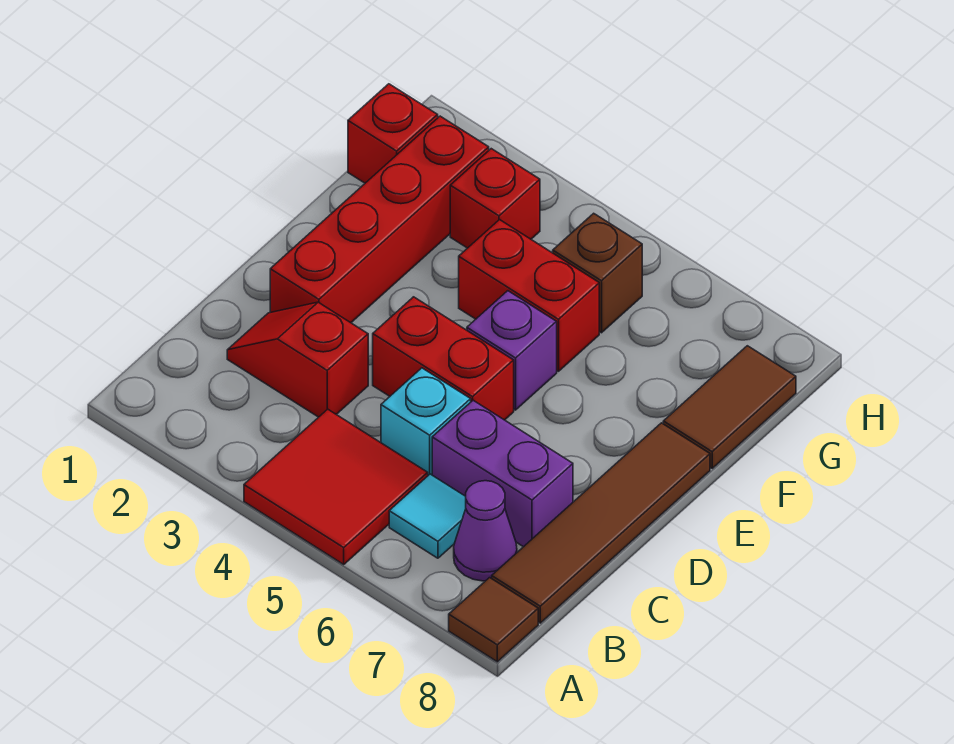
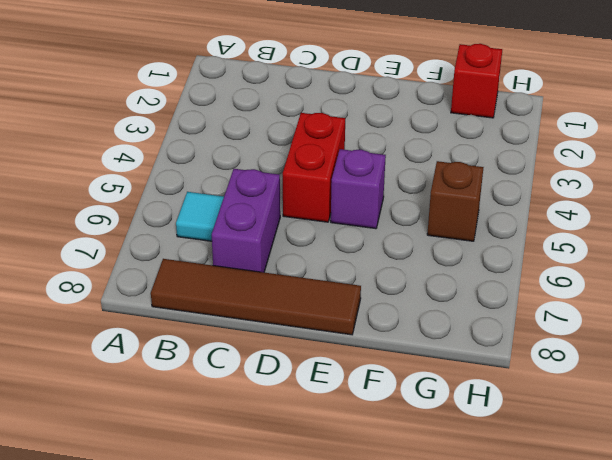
none -> red 2x2 tile [244,409,428,564]
none -> brown 1x1 tile [449,578,538,662]
none -> purple 1x1 cone [454,481,517,581]

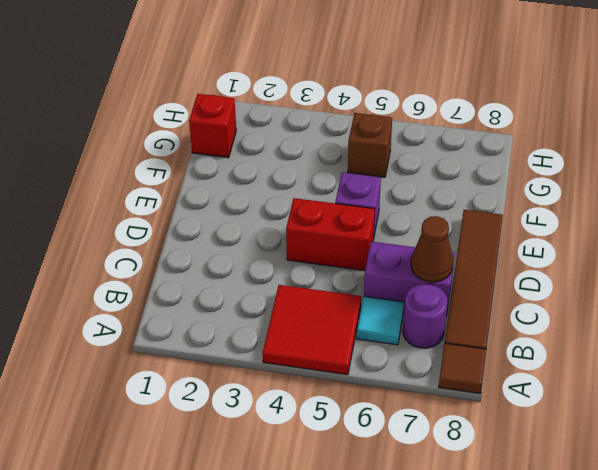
purple 1x1 round brick [403,284,447,348] -> purple 1x1 cone [454,481,517,581]
brown 1x1 cone [411,216,453,282] -> none
none -> red 1x2 slope [227,302,368,417]
none -> cyan 1x1 brick [381,368,471,475]
none -> red 1x4 brick [270,116,489,323]

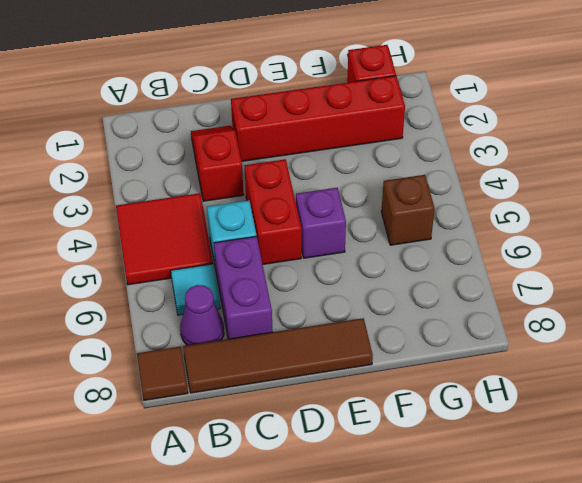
none -> red 1x2 brick [459,220,599,371]
none -> brown 1x2 tile [663,346,796,468]
none -> red 1x1 brick [450,149,540,248]

